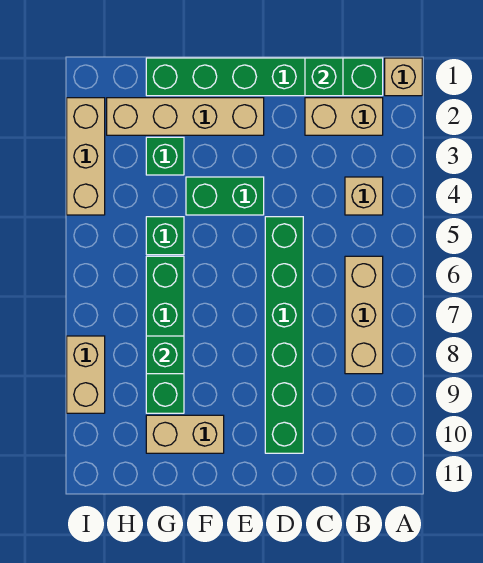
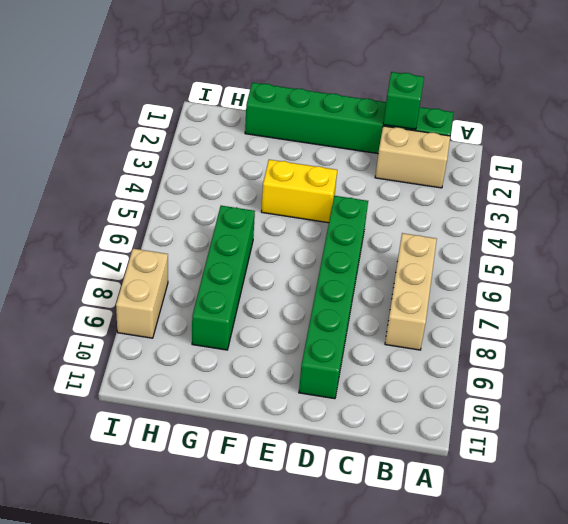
yellow 1x2 brick [261,160,337,223] -> green 1x2 brick [186,177,264,215]
none -> tan 1x1 brick [385,58,422,96]
none -> tan 1x1 brick [345,177,383,215]
none -> tan 1x4 brick [107,98,264,135]

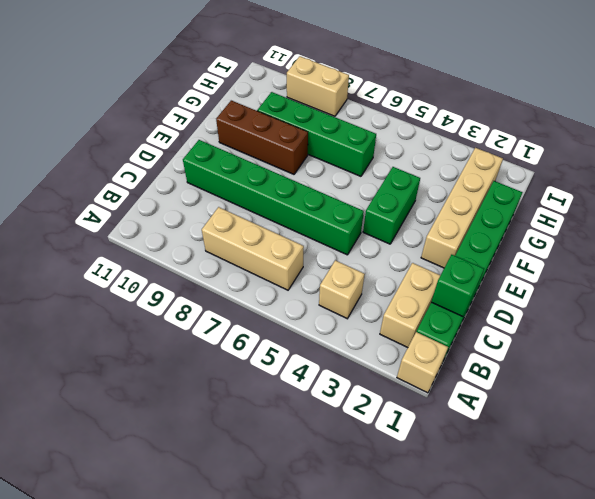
brown 1x3 brick [216,101,308,174] -> tan 1x2 brick [146,415,224,453]
none -> green 1x1 brick [146,137,184,175]
none -> green 1x1 brick [146,217,184,255]
none -> tan 1x3 brick [67,98,105,215]

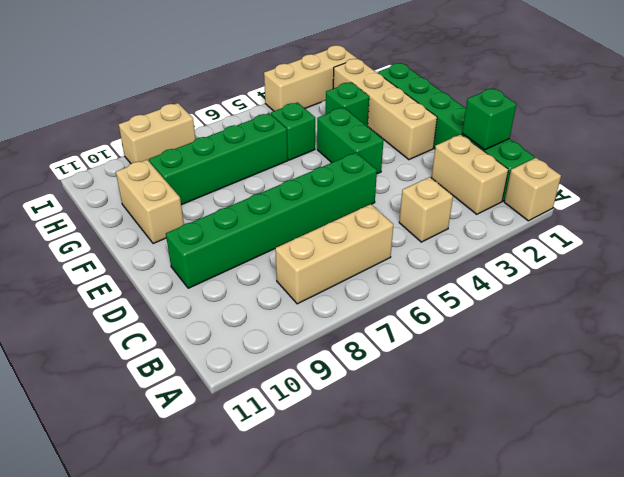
none -> green 1x1 brick [146,336,184,374]

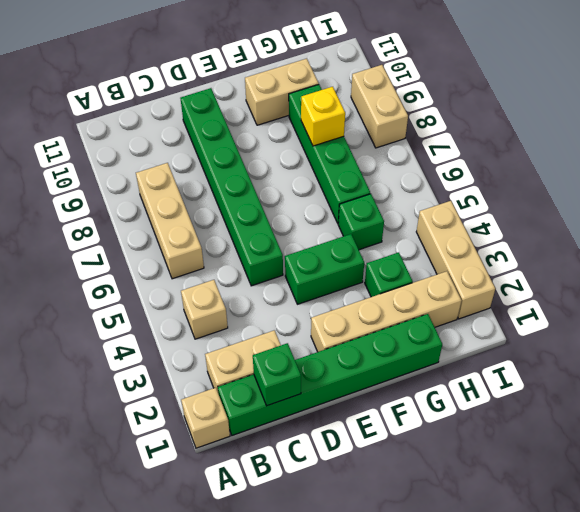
yellow 1x1 brick [301,87,345,146] -> green 1x1 brick [146,336,184,374]

